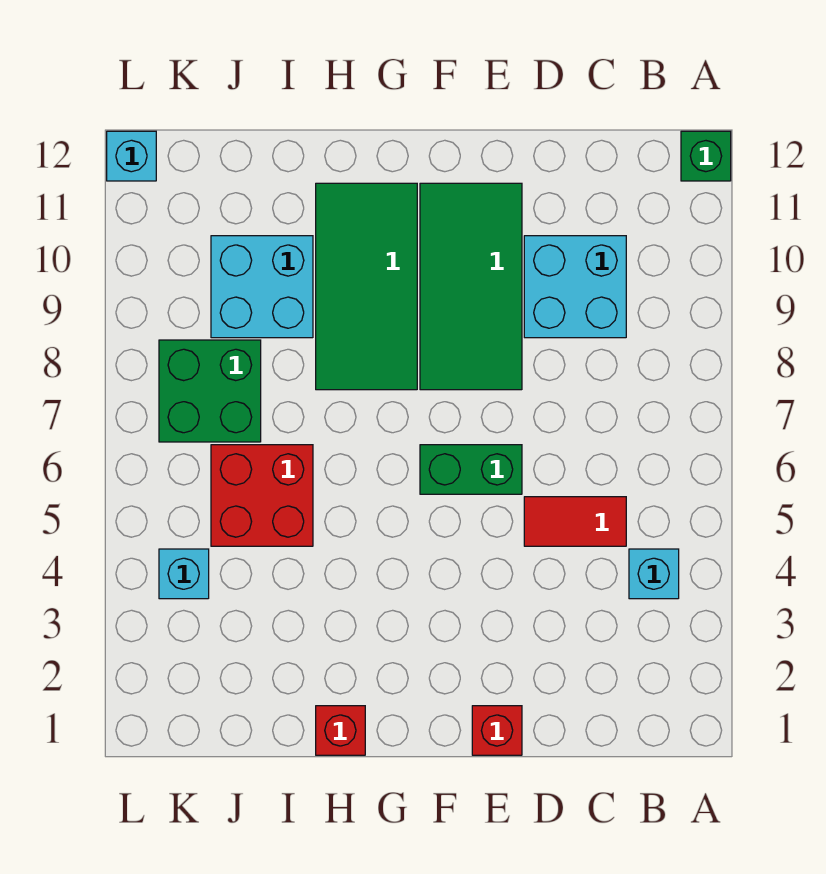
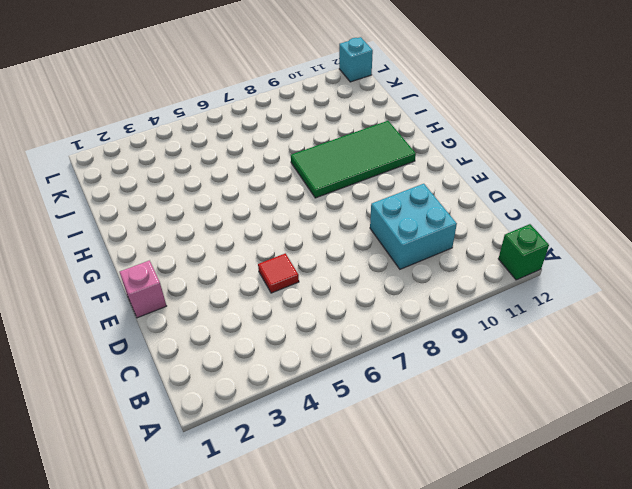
red 1x1 tile [258,253,299,293] -> red 1x2 tile [524,497,626,546]
pink 1x1 brick [120,260,166,318] -> red 1x1 brick [472,706,522,755]
none -> cyan 1x1 brick [629,549,679,599]
none -> green 1x2 brick [420,445,522,494]
none -> green 2x4 tile [420,183,522,390]

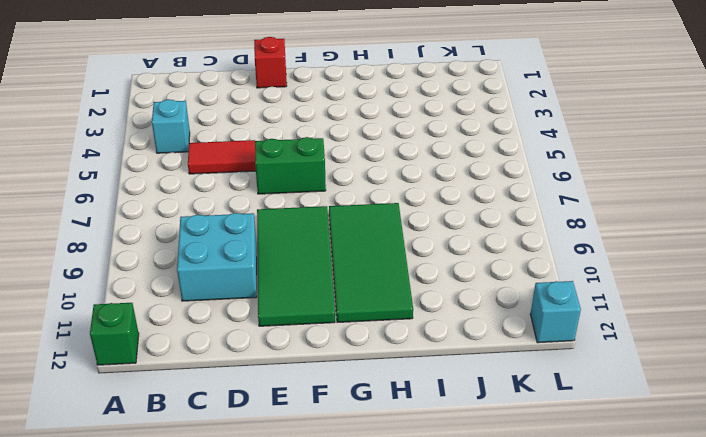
none -> red 1x1 brick [316,706,365,755]
none -> red 2x2 brick [211,445,313,546]
none -> cyan 2x2 brick [211,236,313,338]

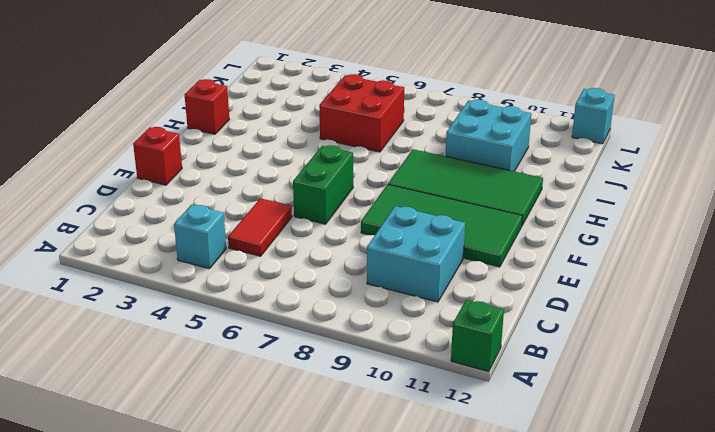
none -> green 2x2 brick [159,340,261,442]
none -> cyan 1x1 brick [159,549,209,599]

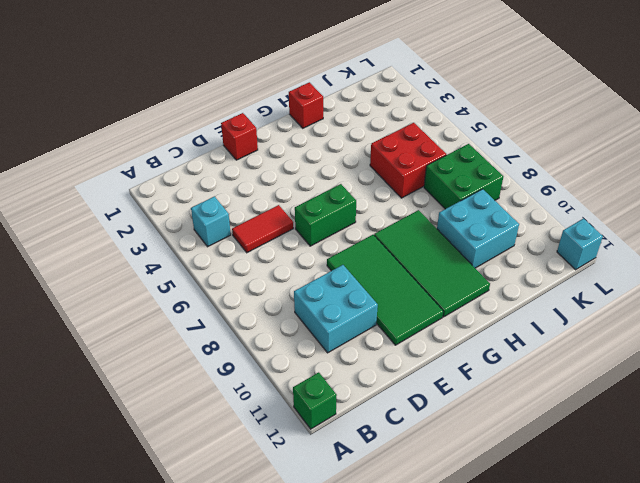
none -> cyan 1x1 brick [159,549,209,599]

